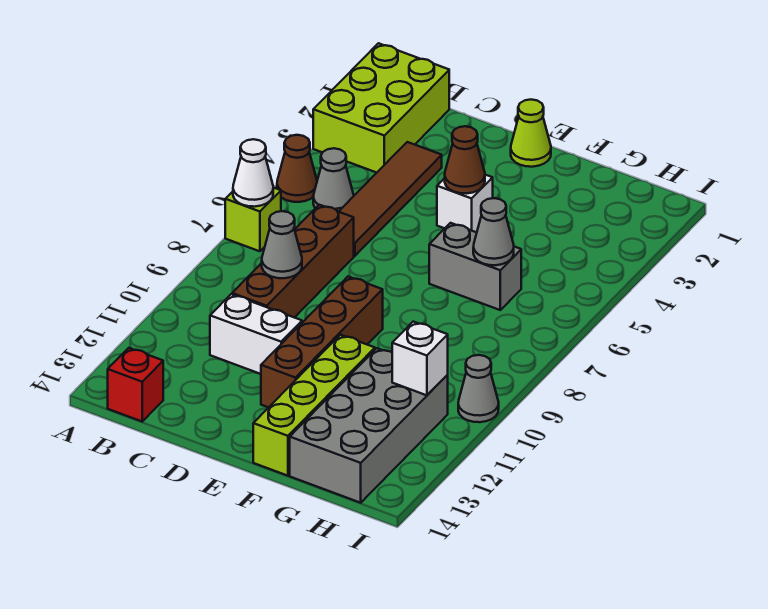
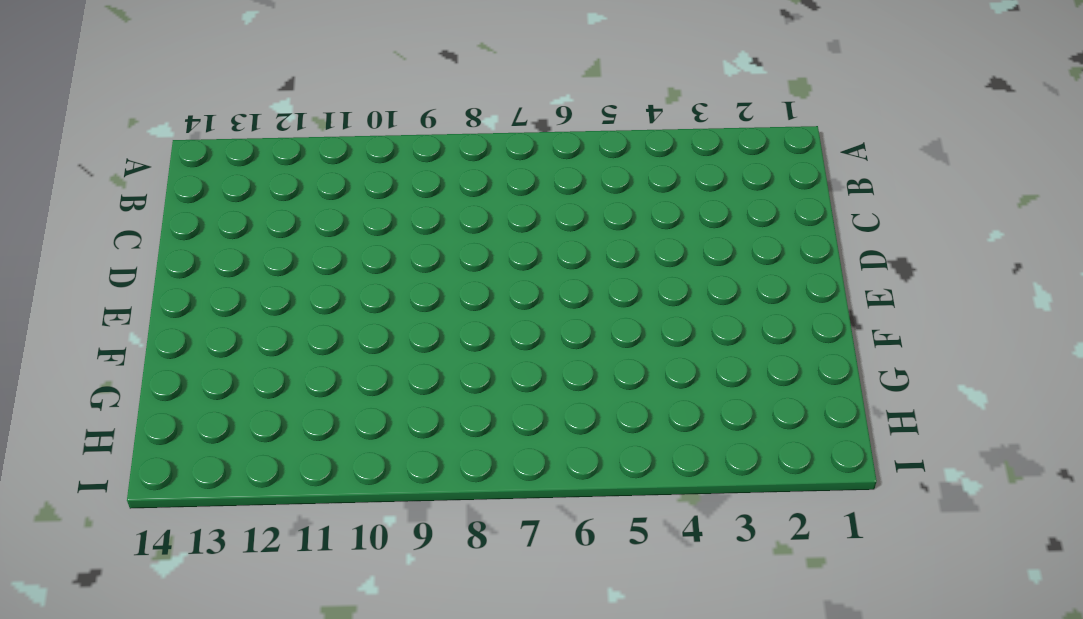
none -> lime 2x3 brick [313,43,449,173]
none -> brown 1x1 cone [277,135,317,202]
none -> lime 1x1 brick [225,188,281,251]

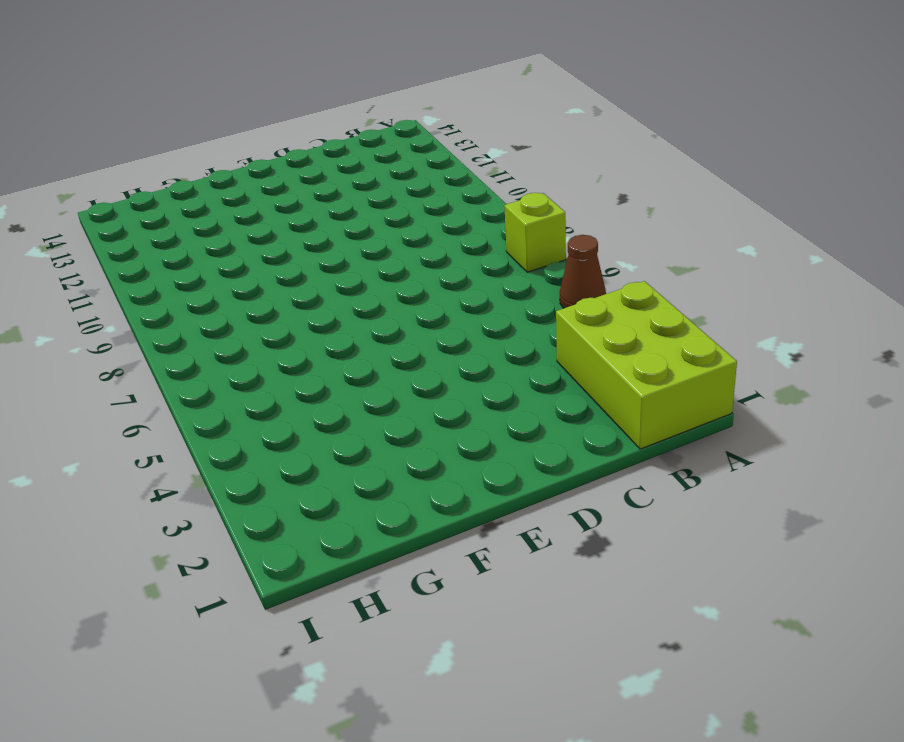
none -> grey 1x1 cone [313,148,354,212]
none -> red 1x1 brick [108,348,163,421]
none -> brown 1x4 tile [339,142,442,256]

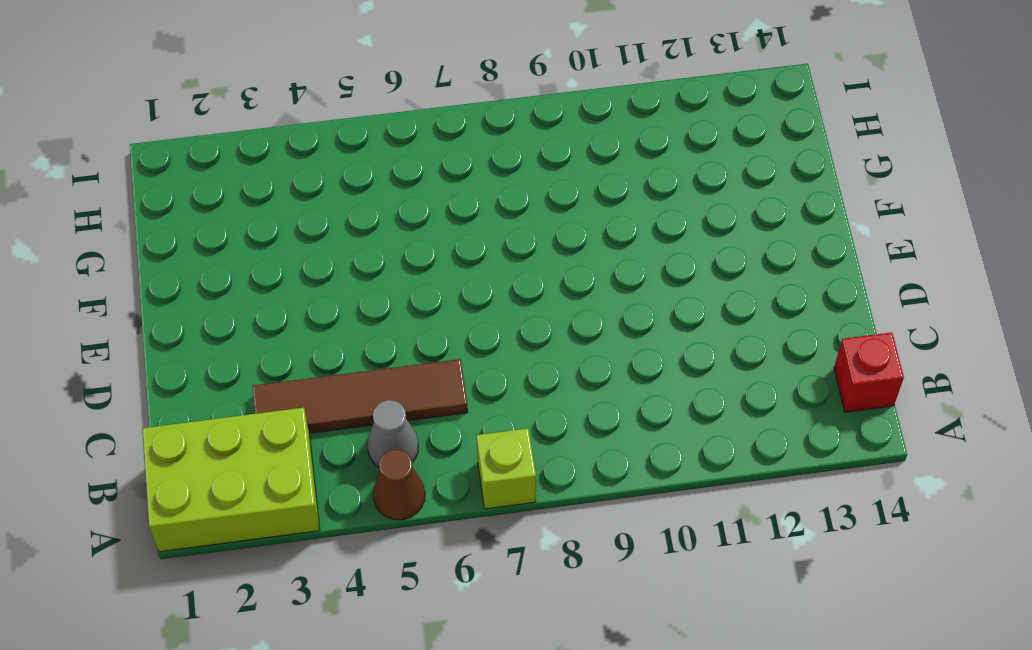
none -> brown 1x4 brick [232,205,354,318]
none -> white 1x2 brick [210,294,302,374]
none -> lime 1x1 cone [511,100,551,167]

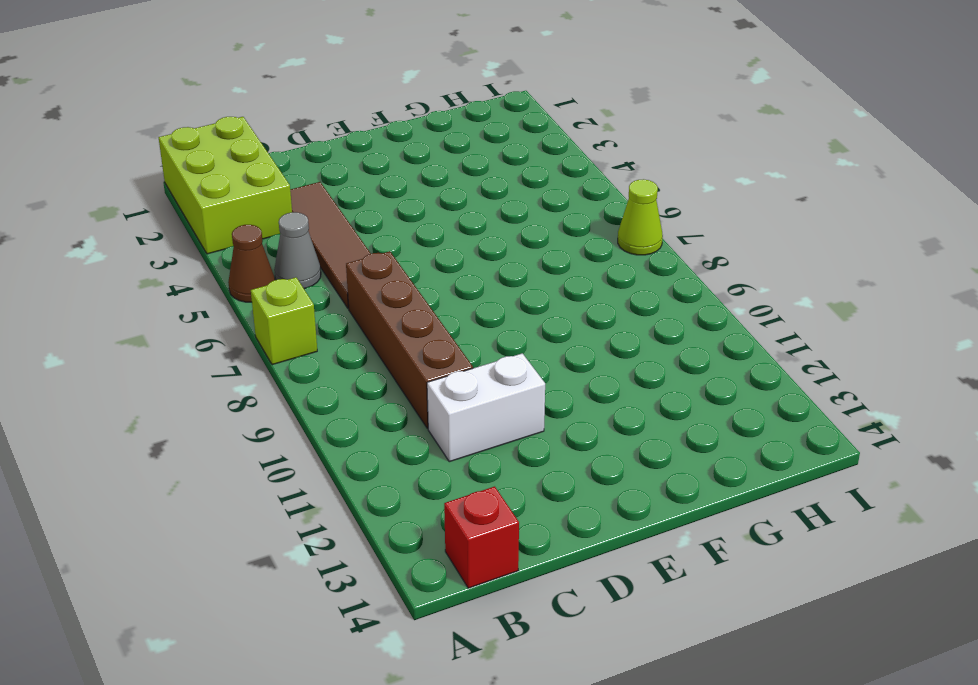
lime 1x1 cone [618,179,663,255] -> lime 1x1 cone moved to [511,100,551,167]
none -> white 1x1 brick [437,175,493,232]
none -> brown 1x4 brick [261,277,383,407]
none -> grey 1x2 brick [429,223,521,310]

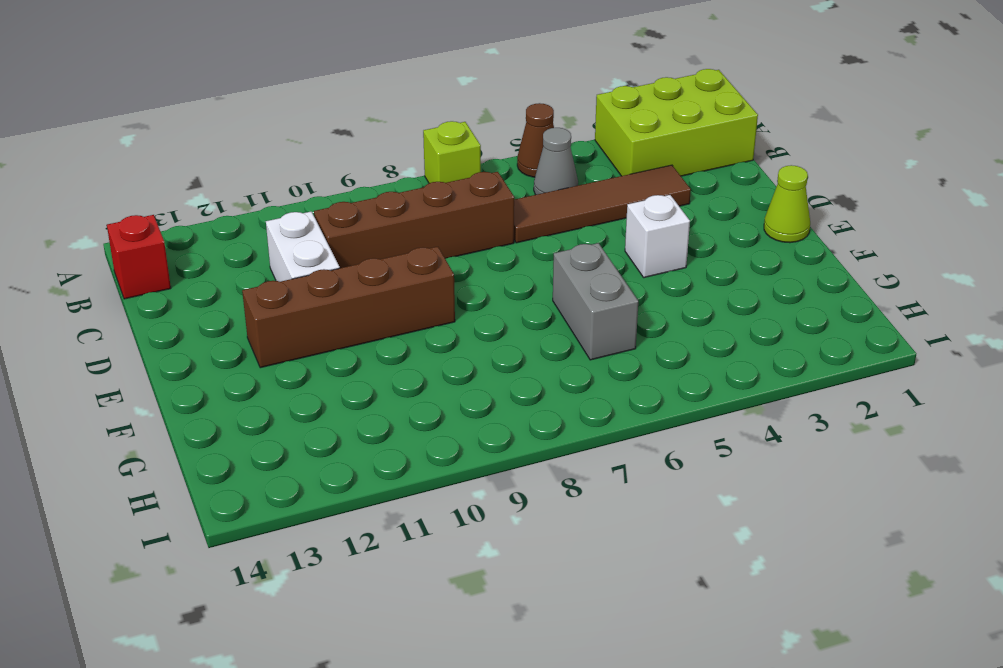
none -> lime 1x4 brick [253,335,375,476]
none -> grey 2x4 brick [290,348,448,503]
none -> grey 1x1 cone [458,355,499,422]

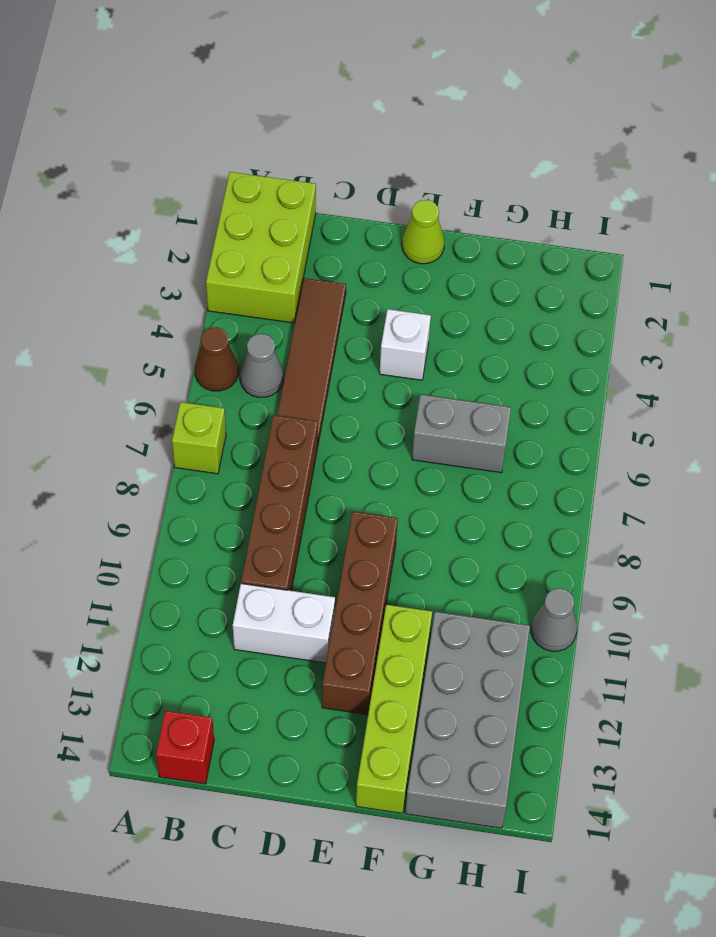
none -> white 1x1 cone [233,139,273,207]
none -> grey 1x1 cone [262,211,302,278]
none -> brown 1x1 cone [445,126,485,194]

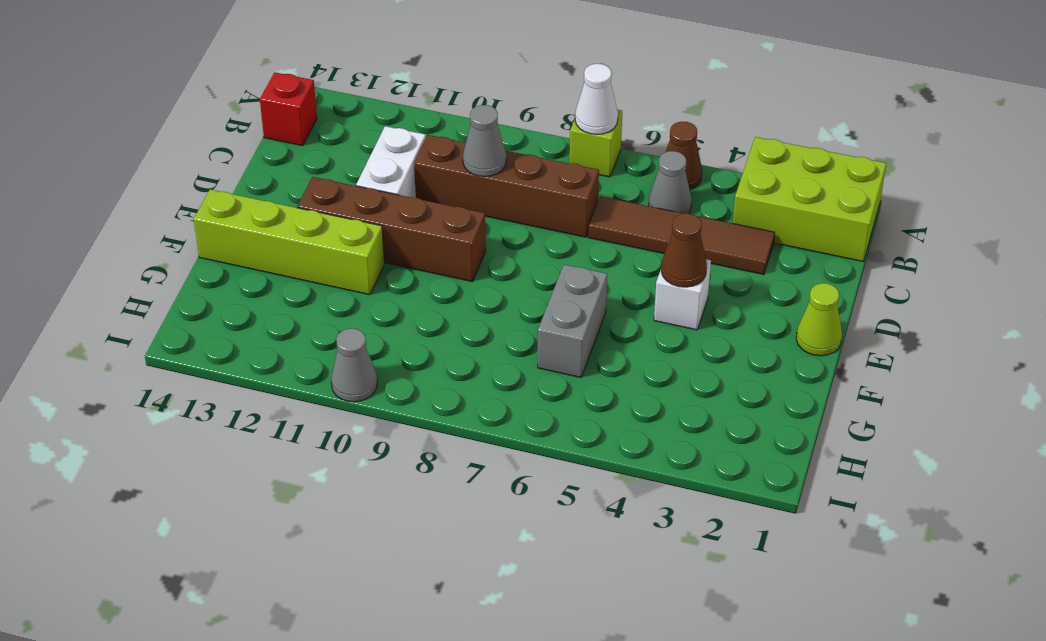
none -> grey 2x4 brick [290,348,448,503]
none -> grey 1x1 cone [473,198,514,265]
none -> white 1x1 brick [392,322,448,395]

